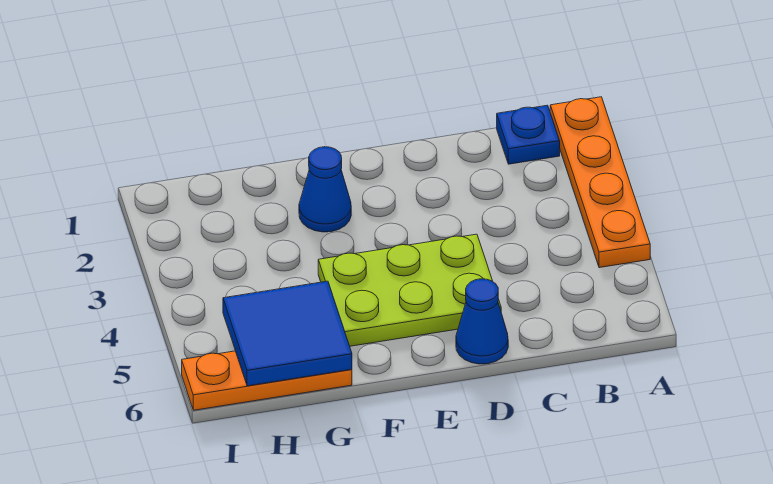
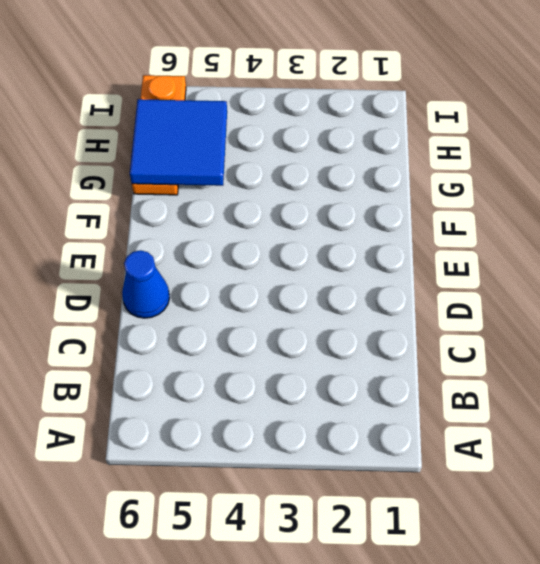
none -> orange 1x4 plate [550,97,650,268]
none -> blue 1x1 plate [497,105,560,164]

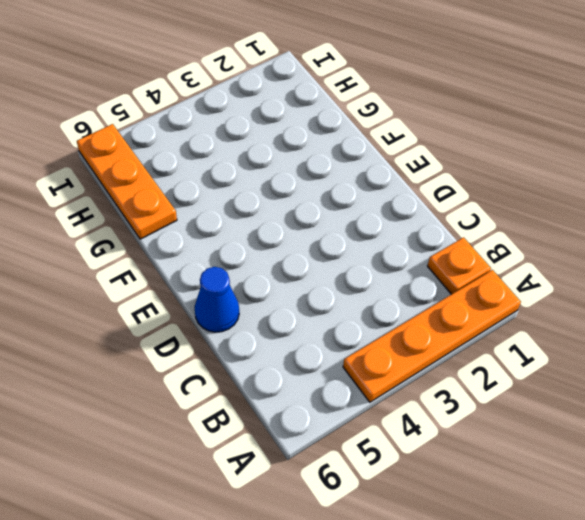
orange 1x1 plate [428,237,491,294] -> blue 1x1 plate [497,105,560,164]
none -> lime 2x3 plate [318,234,501,346]
none -> blue 1x1 cone [299,147,351,232]

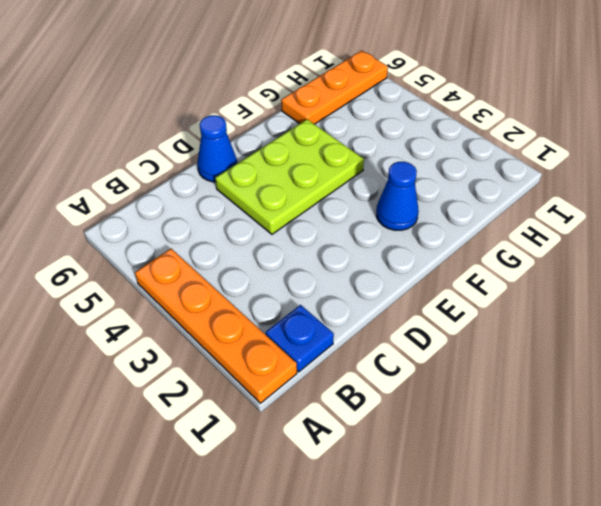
none -> blue 2x2 tile [223,281,352,386]

